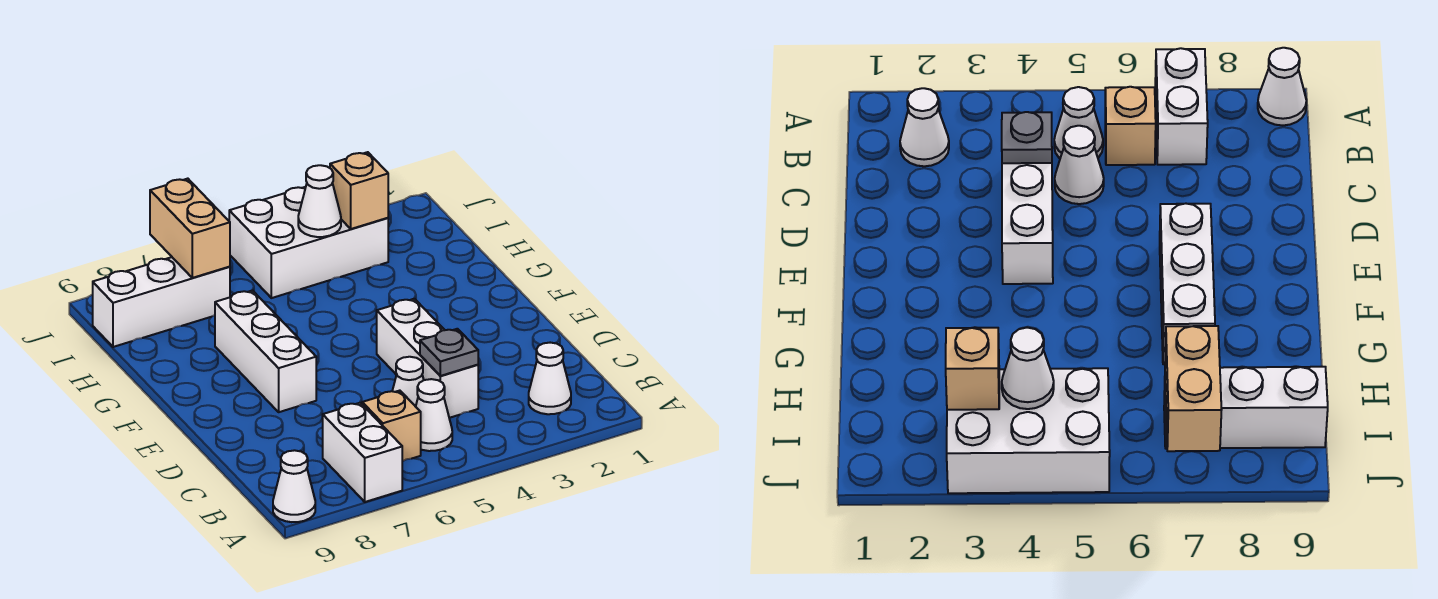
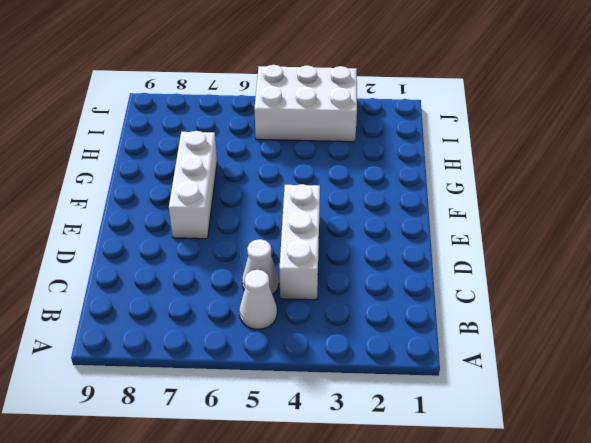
none -> white 1x2 brick [323,403,402,502]
none -> white 1x1 cone [273,450,315,522]
none -> white 1x1 cone [529,343,571,414]

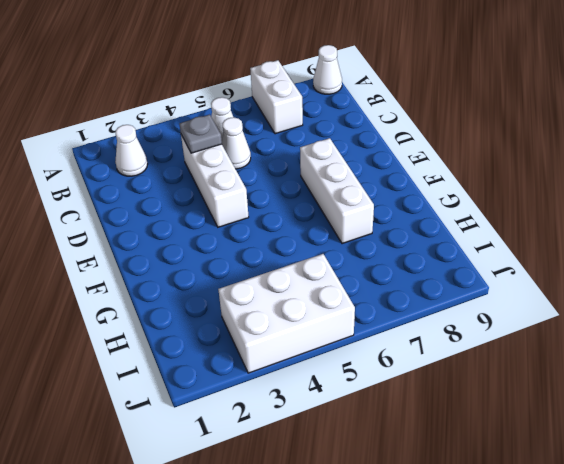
none -> tan 1x1 brick [362,391,421,461]
none -> white 1x3 brick [93,257,230,347]
none -> tan 1x1 brick [330,152,388,229]

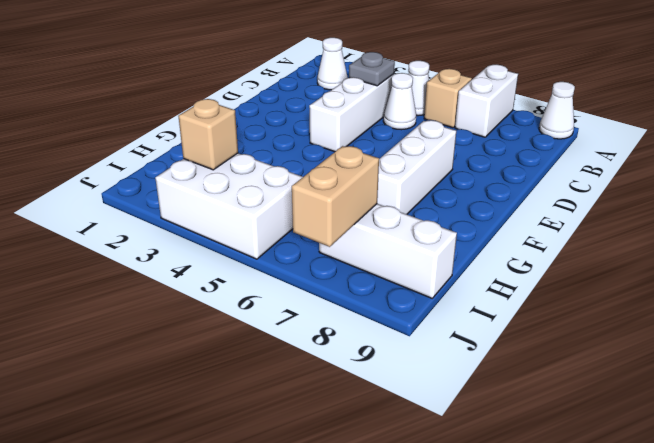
none -> white 1x1 cone [298,165,341,237]

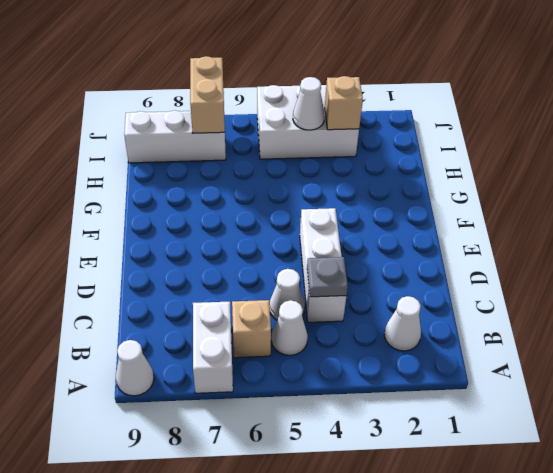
none -> white 1x3 brick [215,290,316,412]

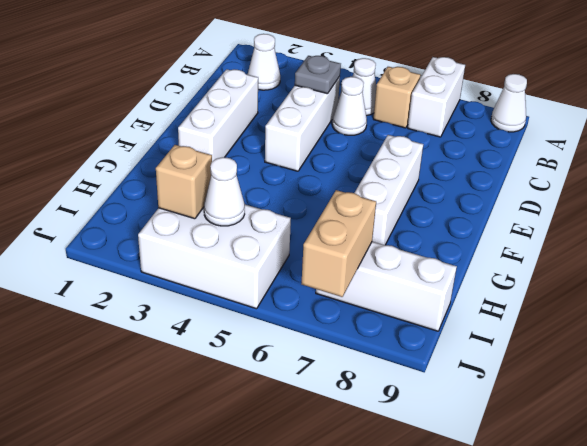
white 1x3 brick [178,69,258,161] -> none

